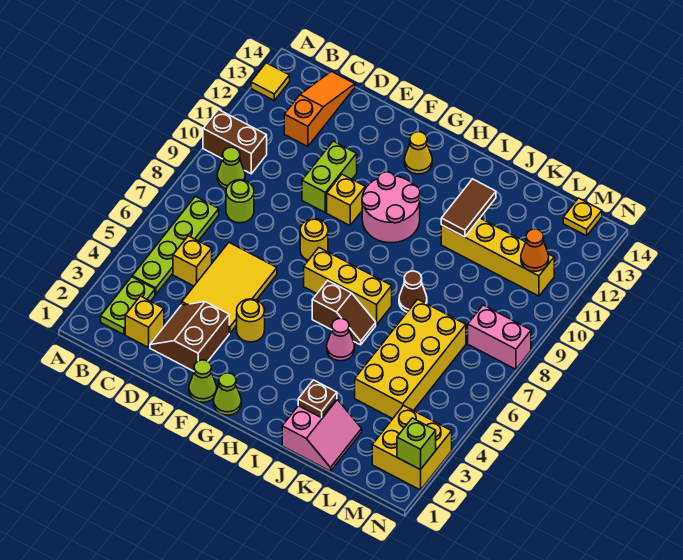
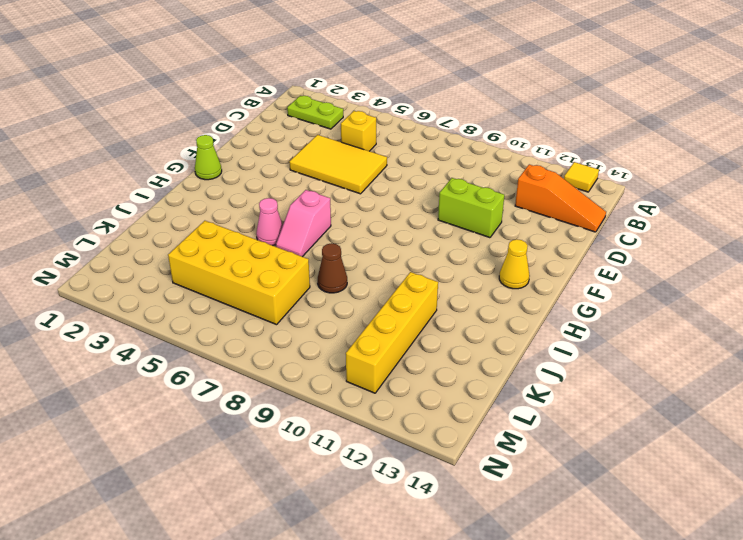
pink 1x2 slope [276,190,331,257] -> brown 1x2 slope [312,281,376,345]
none -> brown 1x2 brick [203,110,267,174]
none -> lime 1x4 plate [132,196,219,294]
none -> lime 1x1 cone [217,147,245,189]
none -> yellow 1x1 brick [125,296,164,347]

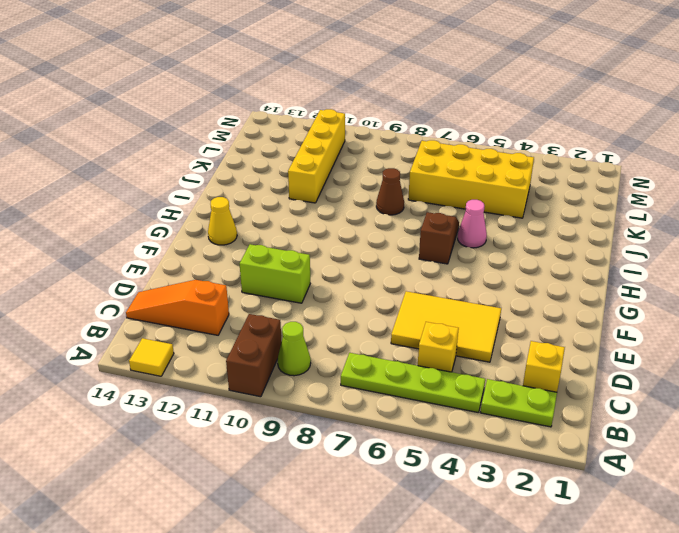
none -> lime 1x1 round brick [226,180,254,223]
none -> brown 2x2 slope [150,302,229,371]
none -> lime 1x1 cone [189,360,217,402]
none -> yellow 1x1 round brick [237,299,265,342]

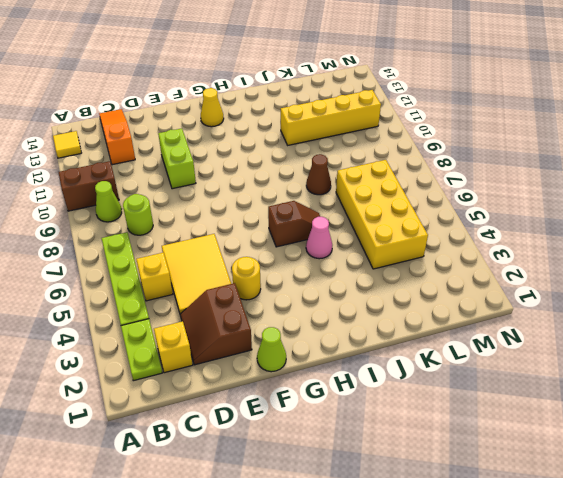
none -> yellow 1x1 round brick [300,219,328,260]
none -> yellow 1x1 brick [327,174,365,225]
none -> lime 1x1 cone [214,373,241,415]
none -> yellow 1x3 brick [304,248,392,325]

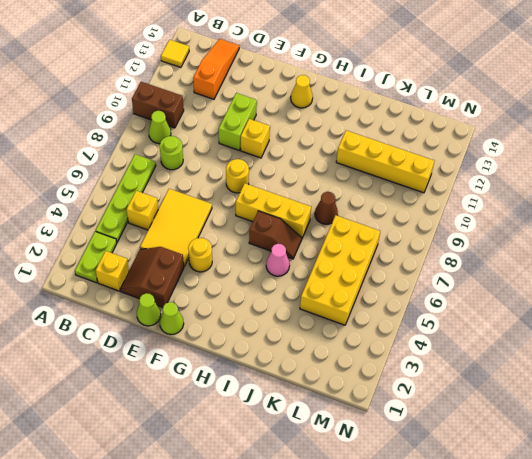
lime 1x1 cone [137,293,161,326] -> lime 1x1 cone moved to [214,373,241,415]
none -> pink 2x2 round brick [362,172,420,243]
none -> pink 2x2 slope [282,399,362,471]
none -> yellow 2x2 brick [372,406,452,490]
none -> pink 1x2 brick [468,305,531,369]

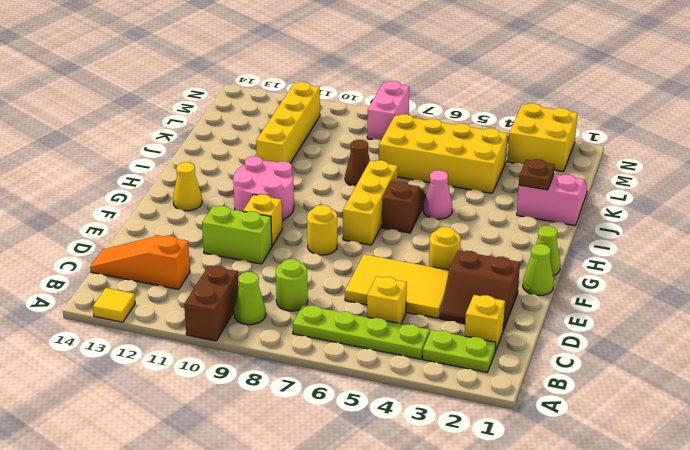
none -> yellow 1x1 plate [563,198,602,236]
none -> brown 1x2 tile [441,179,496,237]
none -> orange 1x1 cone [521,229,549,271]
none -> lime 1x1 brick [397,418,436,470]

